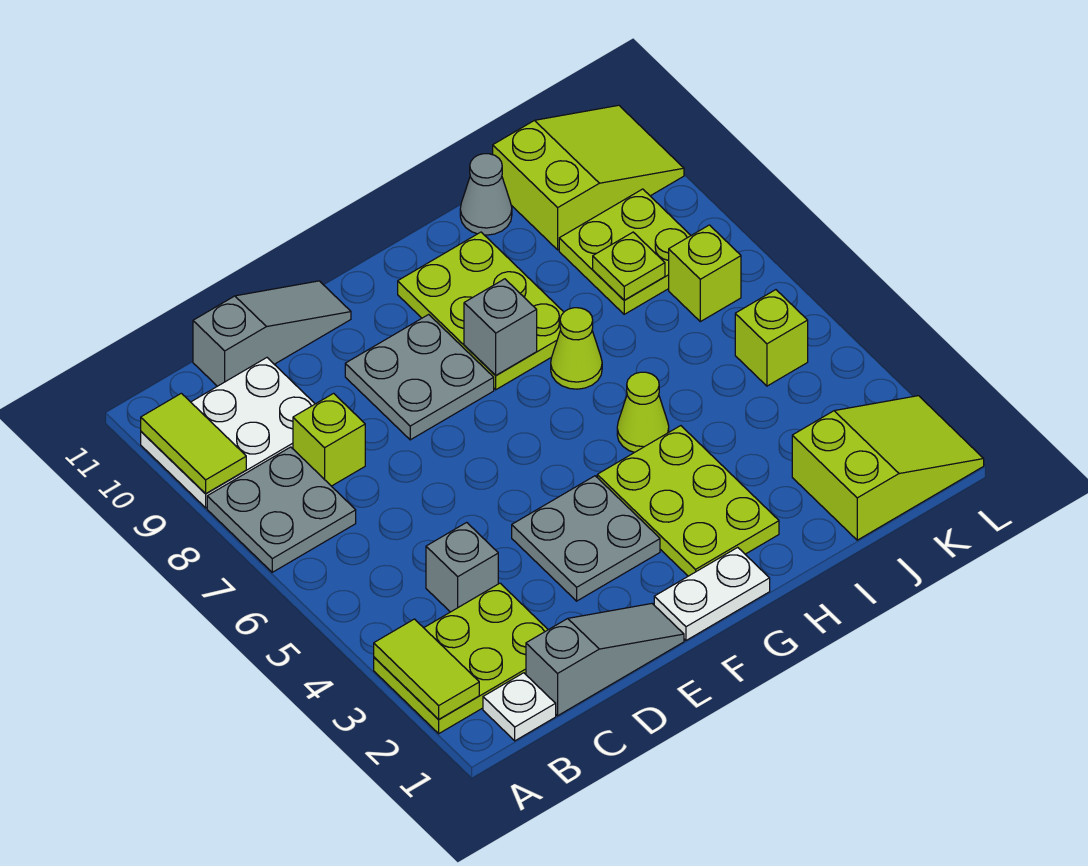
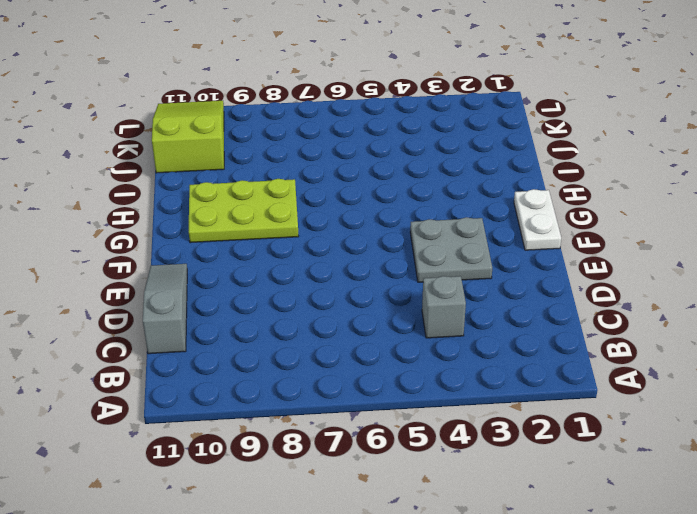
none -> lime 2x3 plate [374,583,548,733]
none -> grey 2x2 plate [207,447,356,572]
none -> white 2x3 plate [141,358,315,508]

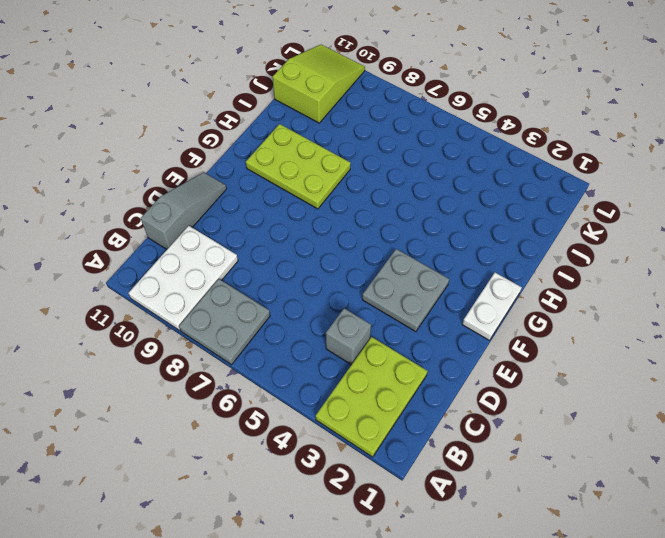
none -> white 1x1 plate [483,673,556,741]
none -> grey 1x3 slope [526,604,684,716]
none -> lime 1x1 brick [293,393,365,486]

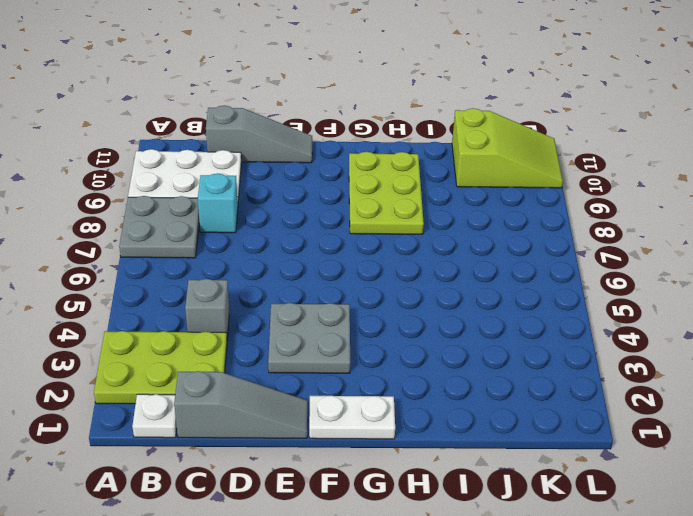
cyan 1x1 brick [198,173,238,233] -> lime 1x1 brick [293,393,365,486]
none -> grey 2x2 plate [345,314,494,440]
none -> lime 2x3 plate [597,426,779,576]
none -> lime 1x1 cone [617,372,669,453]

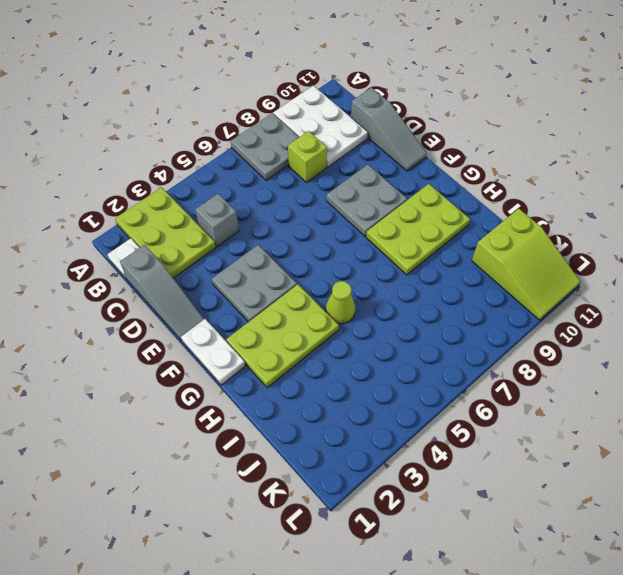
none -> lime 1x1 cone [551,308,602,389]
none -> grey 1x1 cone [460,154,512,235]
none -> lime 2x3 slope [792,396,984,540]

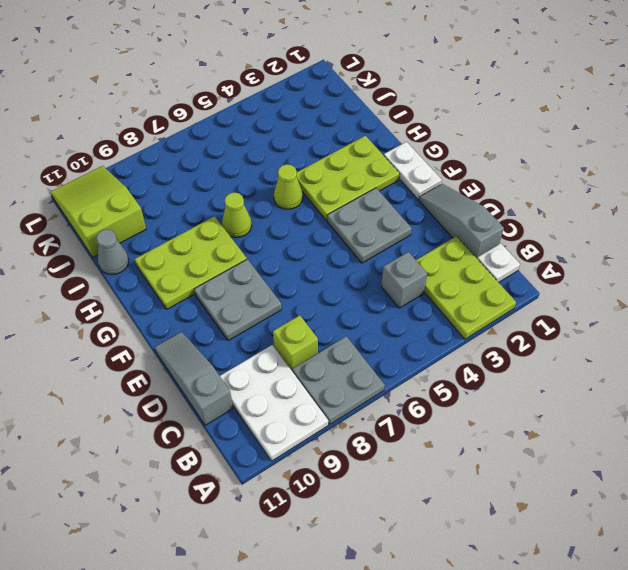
none -> lime 2x3 slope [792,396,984,540]
none -> lime 2x2 plate [559,189,691,314]
none -> lime 1x1 brick [735,290,808,386]

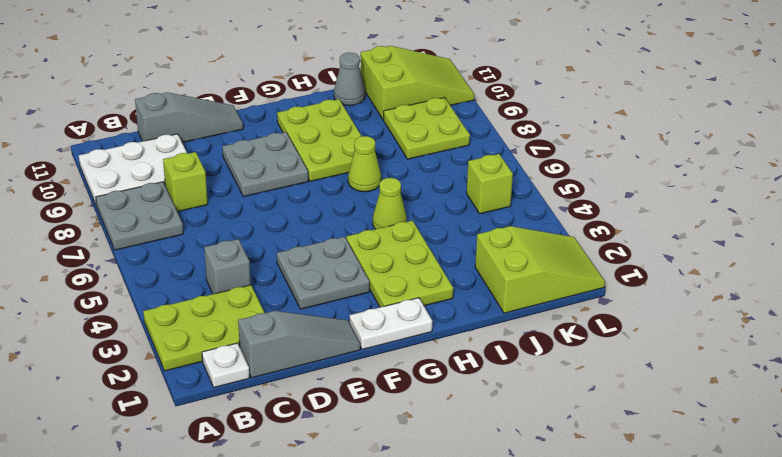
none -> lime 1x1 brick [669,225,741,322]
none -> lime 1x2 tile [374,619,479,719]
none -> lime 1x2 tile [141,393,246,494]

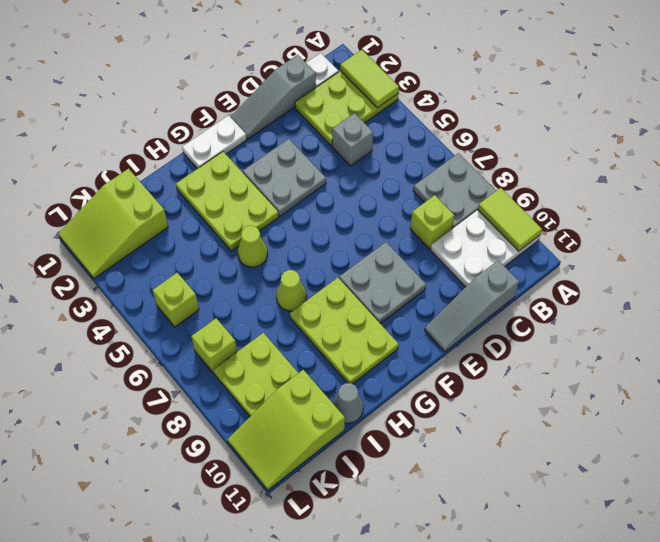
none -> grey 1x1 brick [464,279,537,375]
none -> lime 1x1 plate [593,232,665,300]

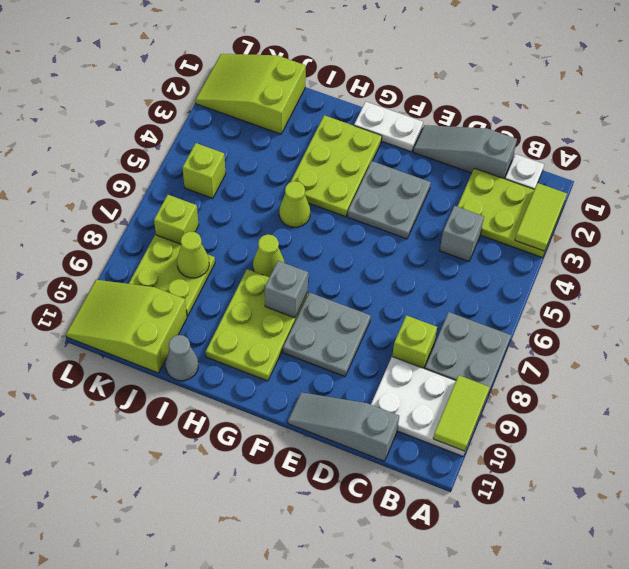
lime 1x1 cone [177,231,209,278] -> lime 1x1 plate [593,232,665,300]

